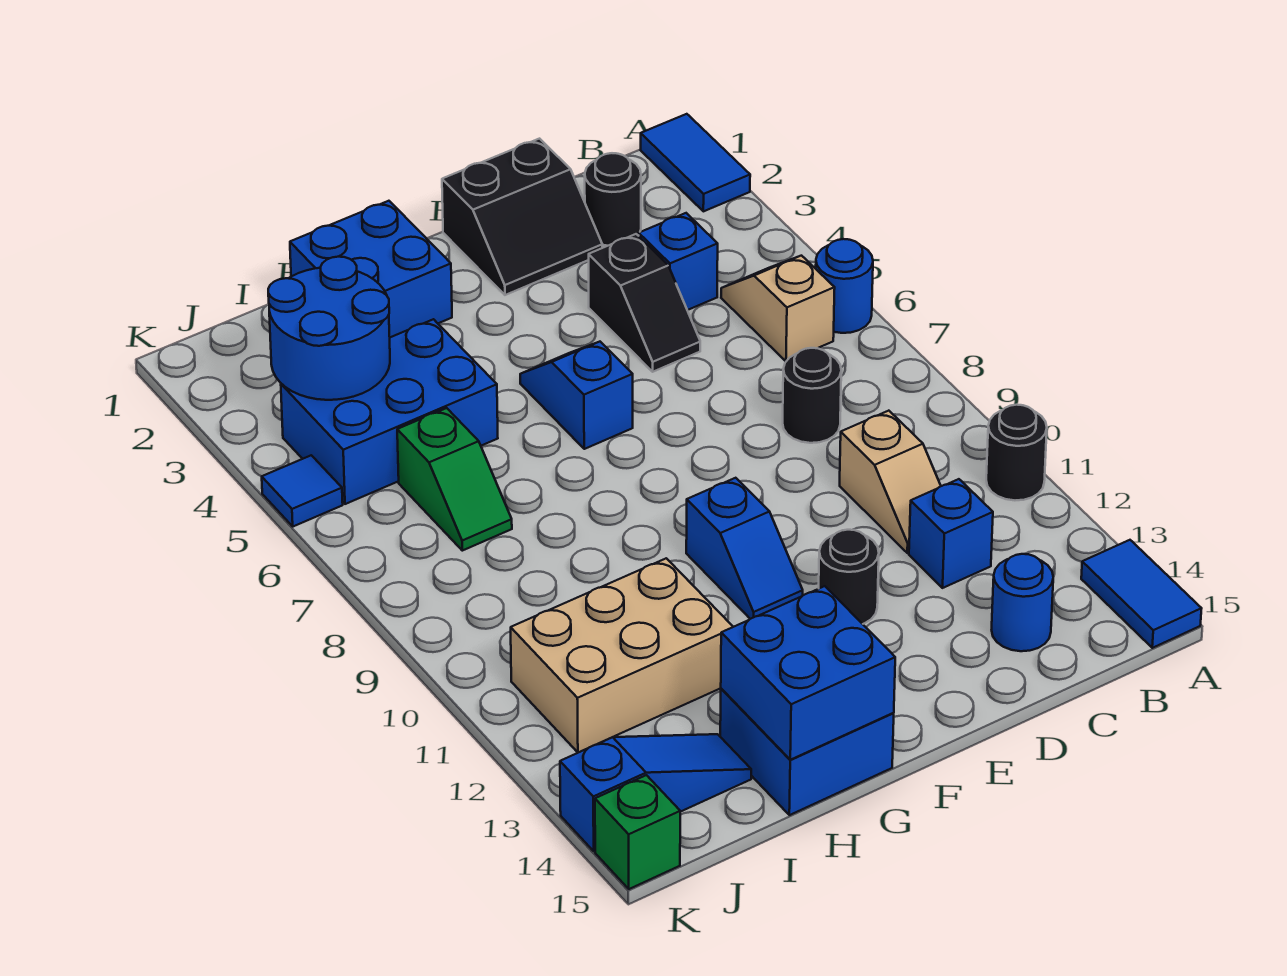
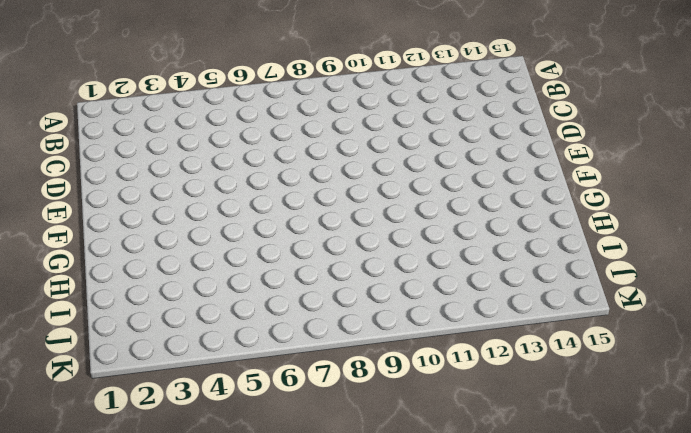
none -> blue 1x2 tile [641,114,750,211]
none -> blue 1x1 round brick [816,239,873,333]
none -> black 1x1 round brick [986,405,1047,500]

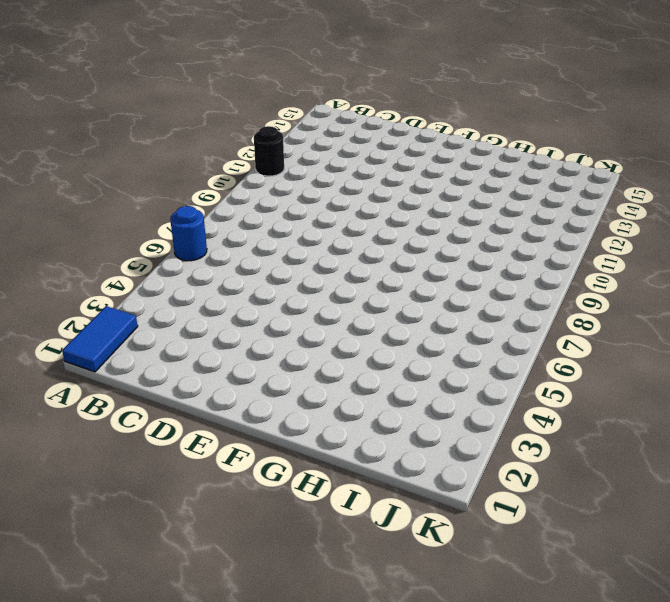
none -> blue 1x2 tile [1081,540,1202,648]
none -> tan 1x2 slope [721,256,835,361]
none -> black 1x1 round brick [585,153,641,246]

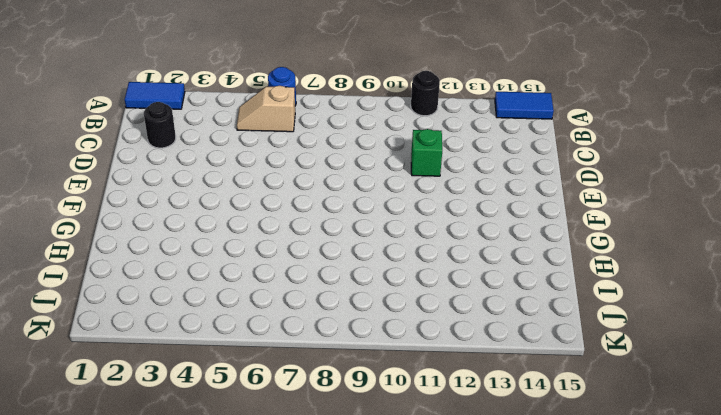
green 1x1 brick [411,129,442,176] -> green 1x1 brick moved to [595,775,680,889]
none -> blue 1x1 brick [638,213,718,310]
none -> black 1x1 round brick [783,348,841,443]
none -> tan 1x2 slope [840,411,941,553]

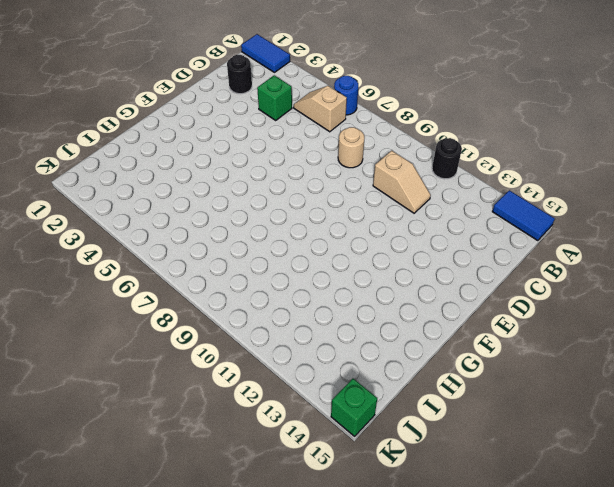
green 1x1 brick [257,75,292,120] -> blue 1x1 brick [638,213,718,310]
tan 1x1 round brick [338,127,364,168] -> black 1x1 round brick [783,348,841,443]
none -> blue 1x1 brick [909,479,993,588]
none -> blue 1x1 round brick [992,554,1053,651]
none -> black 2x2 slope [442,139,602,295]

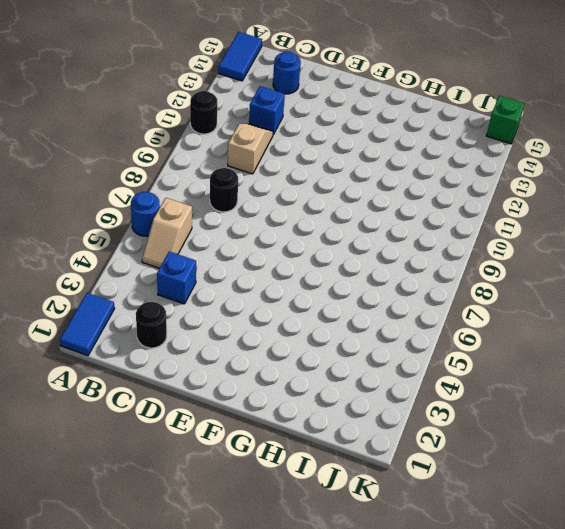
none -> black 2x2 slope [442,139,602,295]
none -> black 1x2 slope [589,234,700,372]
none -> black 1x1 round brick [819,530,879,624]

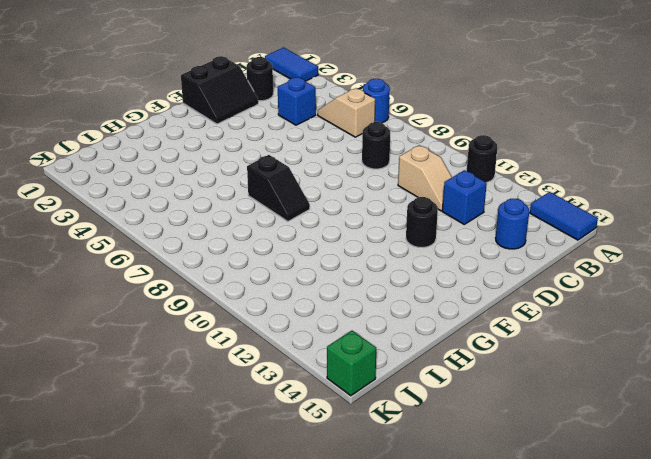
black 1x2 slope [247,155,310,221] -> black 1x2 slope moved to [589,234,700,372]
none -> blue 1x2 slope [520,342,633,449]
none -> blue 1x2 slope [686,478,803,619]
none -> blue 2x2 brick [290,201,452,337]

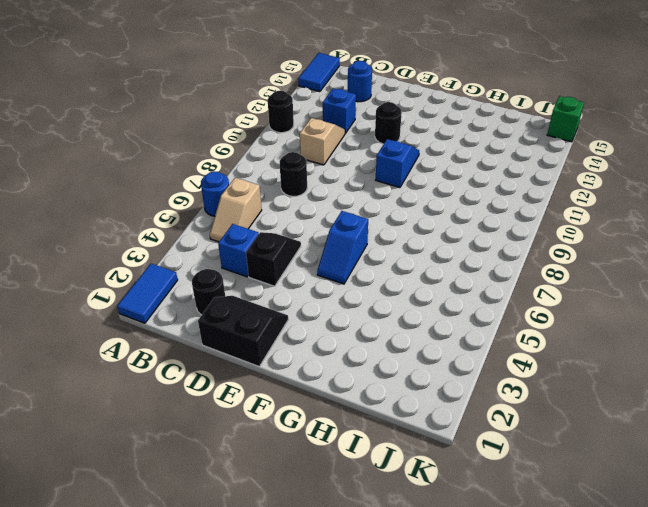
none -> blue 2x2 brick [290,201,452,337]
none -> blue 2x2 brick [720,689,894,815]
none -> blue 2x3 brick [281,319,498,504]

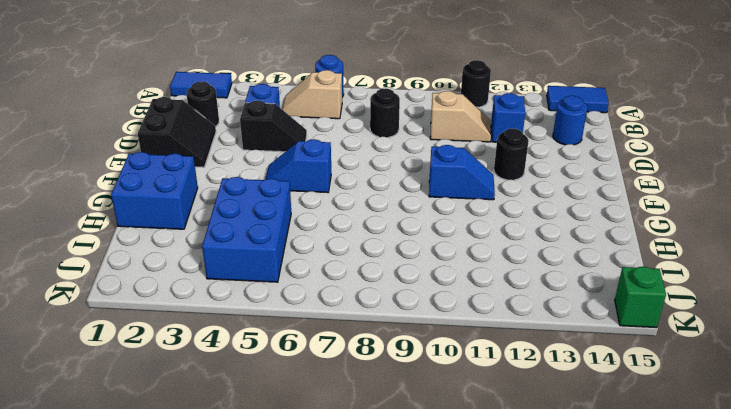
none -> blue 2x2 brick [720,689,894,815]
none -> tan 2x3 brick [511,558,733,752]
none -> green 1x2 slope [397,408,512,551]

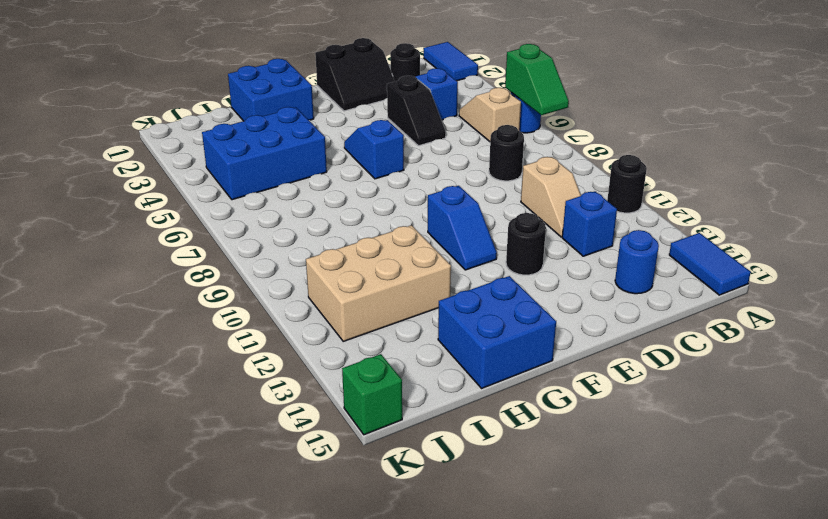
green 1x2 slope [505,44,569,115] -> green 1x2 slope moved to [397,408,512,551]
none -> blue 1x3 slope [560,734,751,851]
none -> blue 1x1 tile [262,455,343,526]
none -> blue 2x2 brick [721,586,895,760]

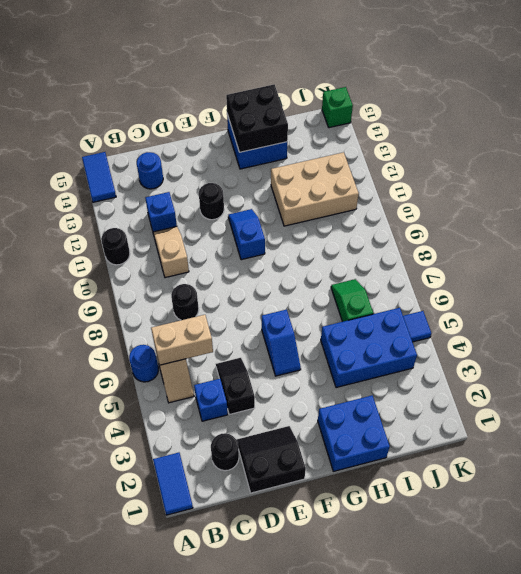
tan 1x2 brick [151,315,213,365] -> none
black 2x2 brick [226,85,288,152] -> blue 2x2 brick [721,586,895,760]
none -> blue 1x3 slope [560,734,751,851]
none -> blue 2x2 round brick [268,257,390,400]

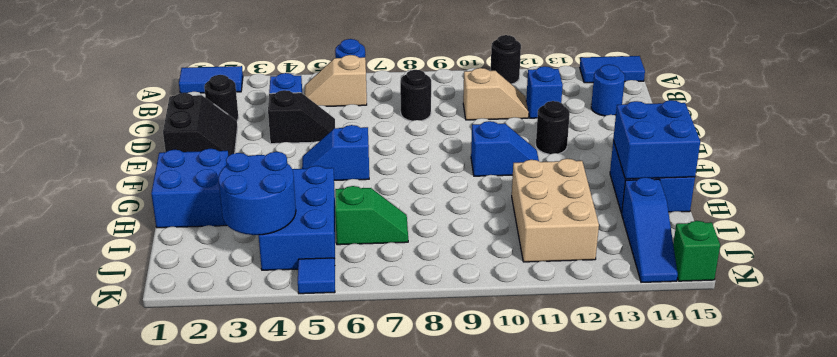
blue 1x3 slope [622,177,678,282] -> blue 1x3 slope turned to [560,734,751,851]

